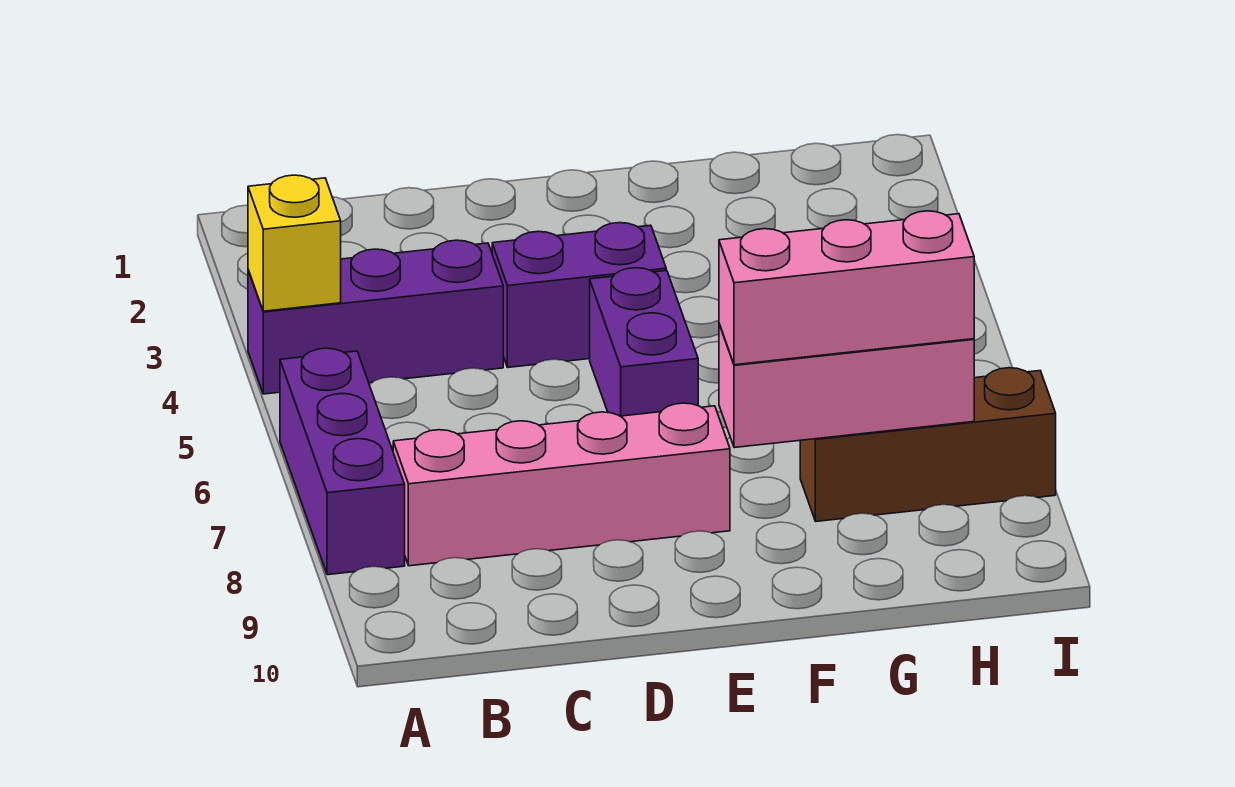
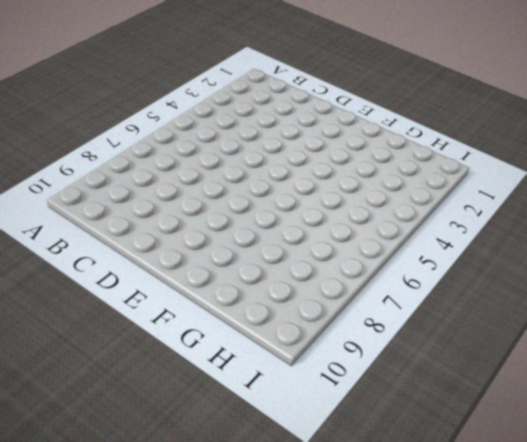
none -> purple 1x3 brick [248,240,503,394]
none -> purple 1x3 brick [280,348,405,575]

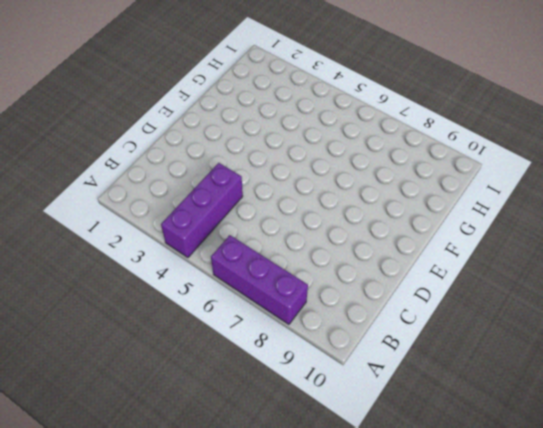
none -> pink 1x4 brick [393,403,730,566]
none -> purple 1x2 brick [492,223,666,367]

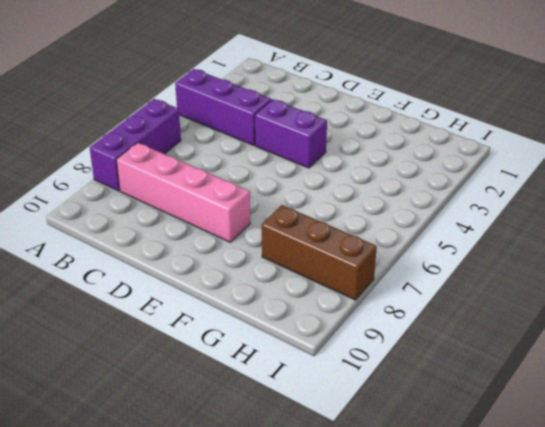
none -> purple 1x2 brick [590,268,698,416]
none -> yellow 1x1 brick [248,175,341,311]

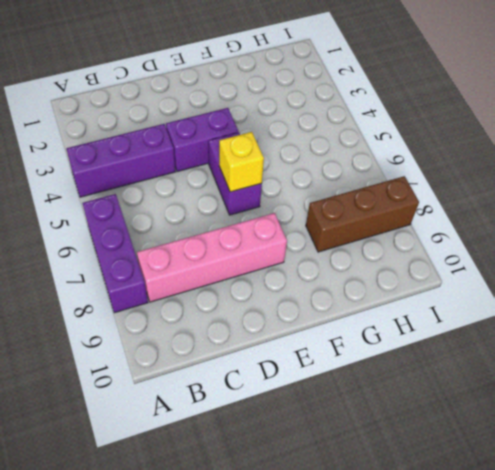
yellow 1x1 brick [219,132,264,192] -> yellow 1x1 brick moved to [248,175,341,311]
none -> pink 1x3 brick [719,324,974,448]
none -> pink 1x3 brick [719,211,974,365]

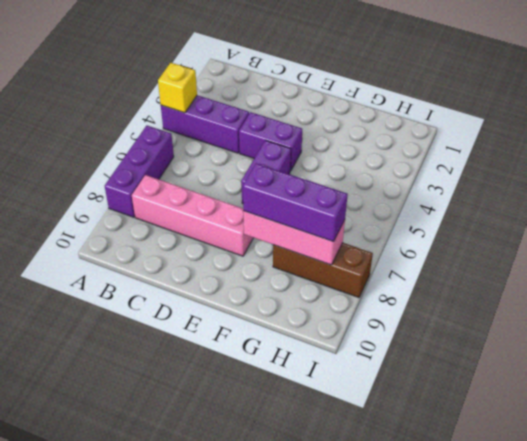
purple 1x3 brick [243,164,348,242] -> pink 1x3 brick [719,211,974,365]

